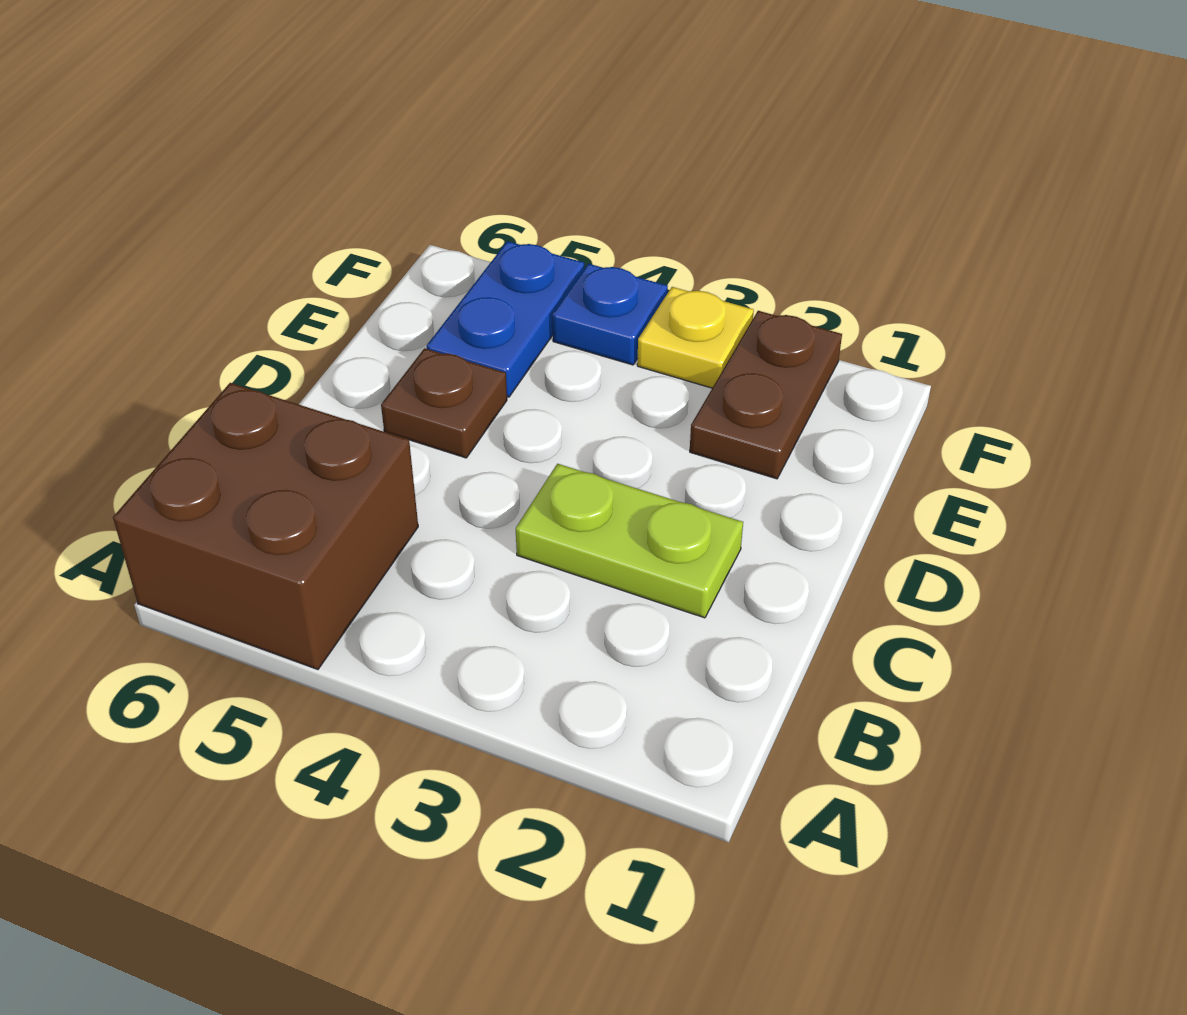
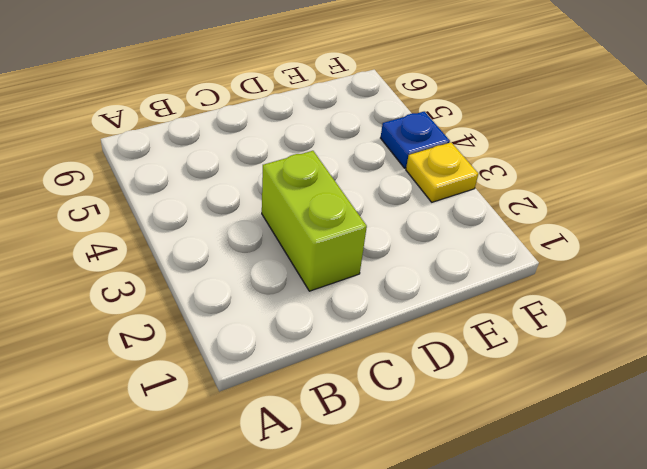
lime 1x2 brick [262,151,367,291] -> lime 1x2 plate [516,464,743,618]
none -> brown 2x2 brick [113,383,418,670]
none -> brown 1x1 plate [381,348,507,458]

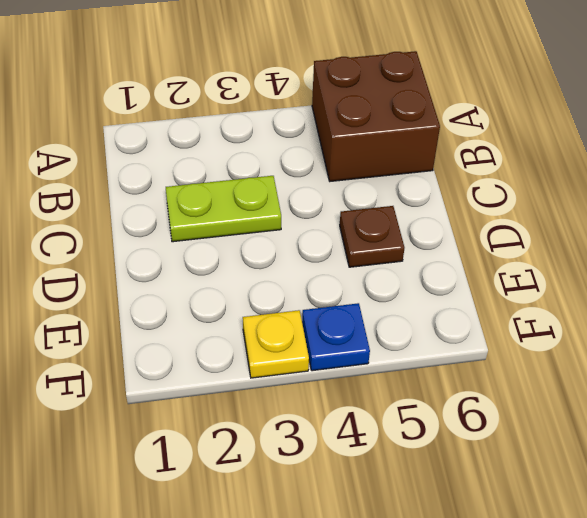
none -> brown 1x2 plate [690,311,842,479]
none -> blue 1x2 plate [427,241,584,397]

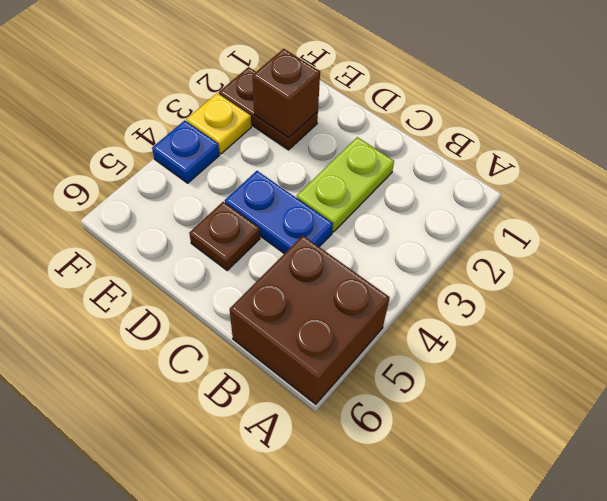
blue 1x2 plate [225,171,333,254] -> blue 1x2 plate moved to [427,241,584,397]
brown 1x1 brick [253,49,320,138] -> none

